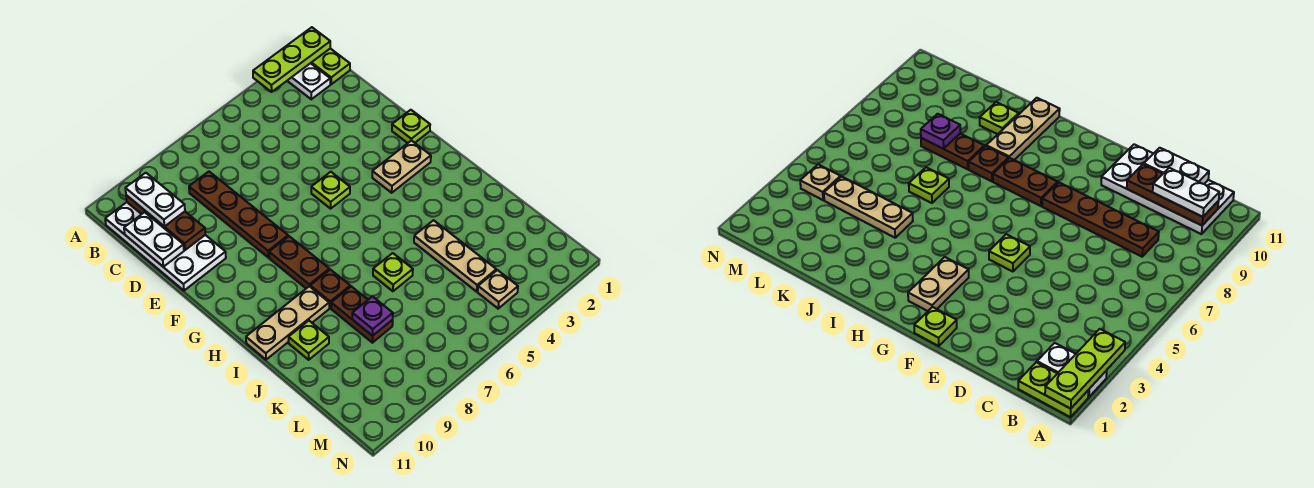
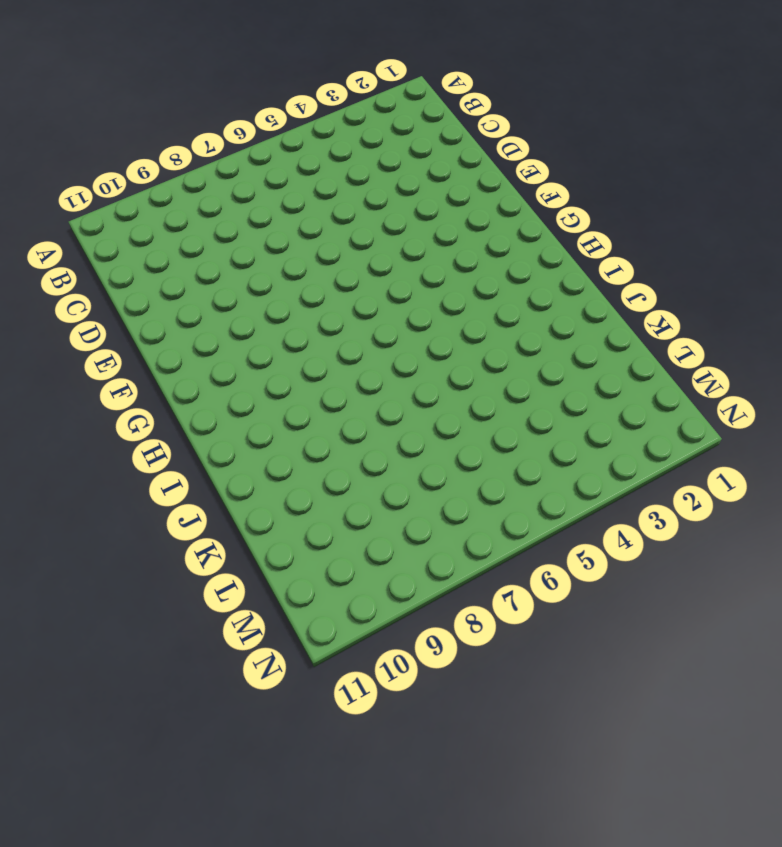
none -> lime 1x2 plate [311,49,350,84]
none -> white 1x2 plate [287,63,330,99]
none -> white 2x4 plate [105,202,226,291]

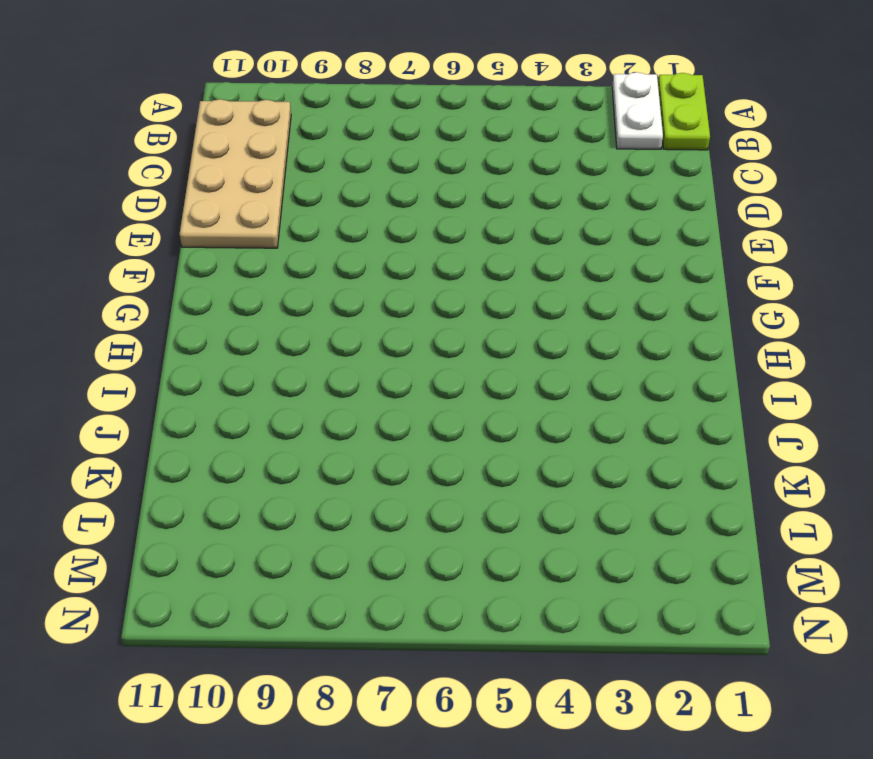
tan 2x4 plate [180,99,291,248] -> white 2x4 plate [105,202,226,291]
none -> brown 1x4 plate [189,172,288,257]
none -> lime 1x1 plate [392,110,430,143]
none -> lime 1x1 plate [311,172,350,209]

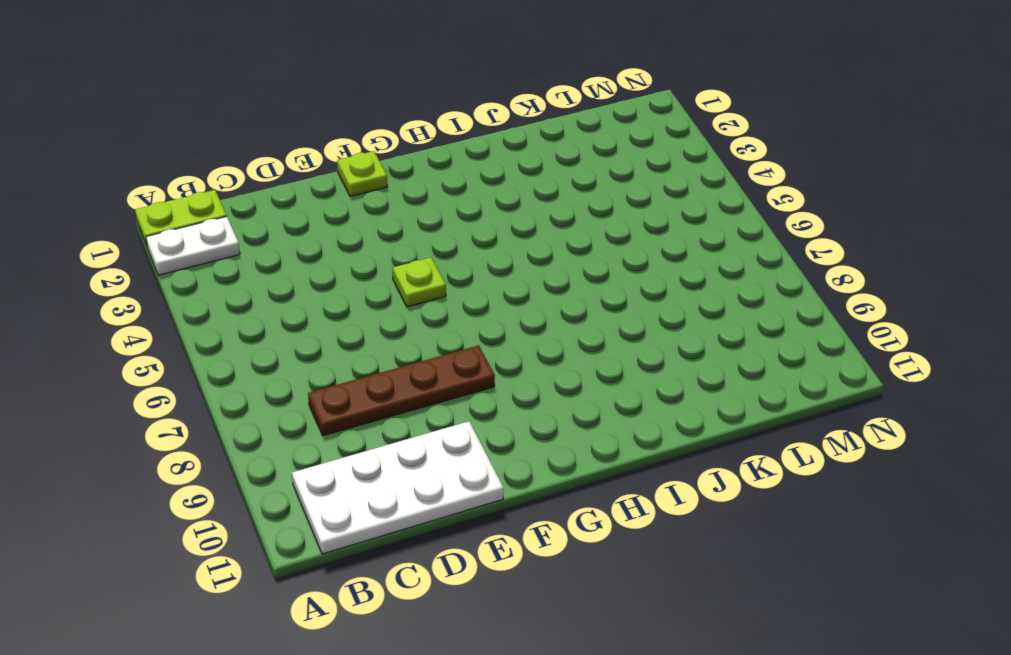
none -> tan 1x2 plate [372,140,431,193]
none -> brown 1x2 plate [269,236,329,288]
none -> brown 1x1 plate [310,270,350,308]

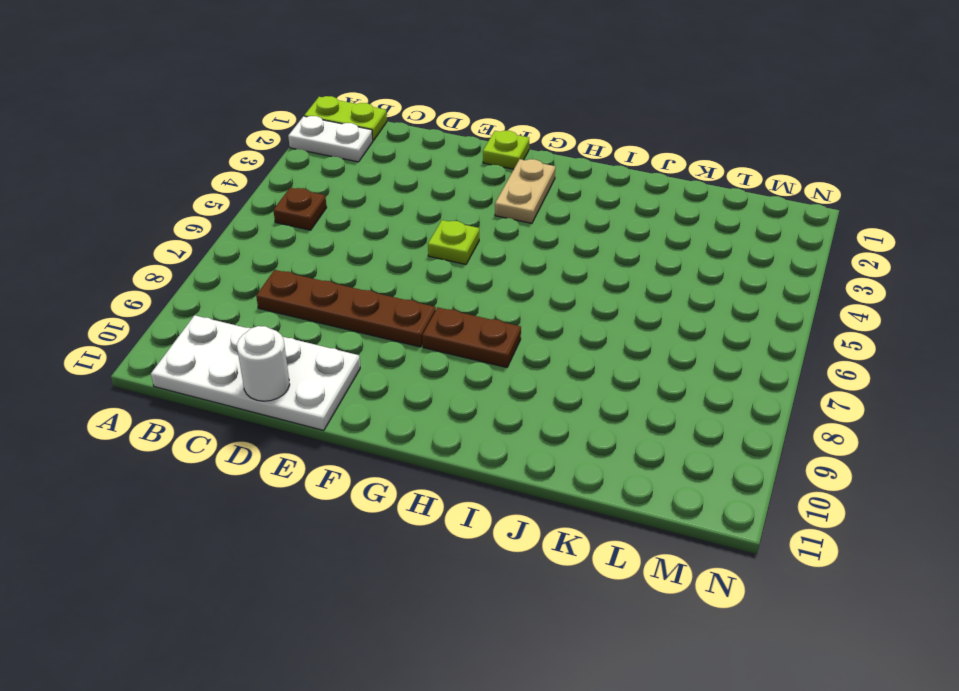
brown 1x1 plate [273,188,327,230] -> brown 1x1 plate moved to [310,270,350,308]
white 1x1 round brick [237,326,290,401] -> white 1x2 plate [124,212,184,267]
none -> tan 1x3 plate [246,286,329,360]
none -> tan 1x3 plate [414,220,496,292]
none -> lime 1x1 plate [373,253,413,291]

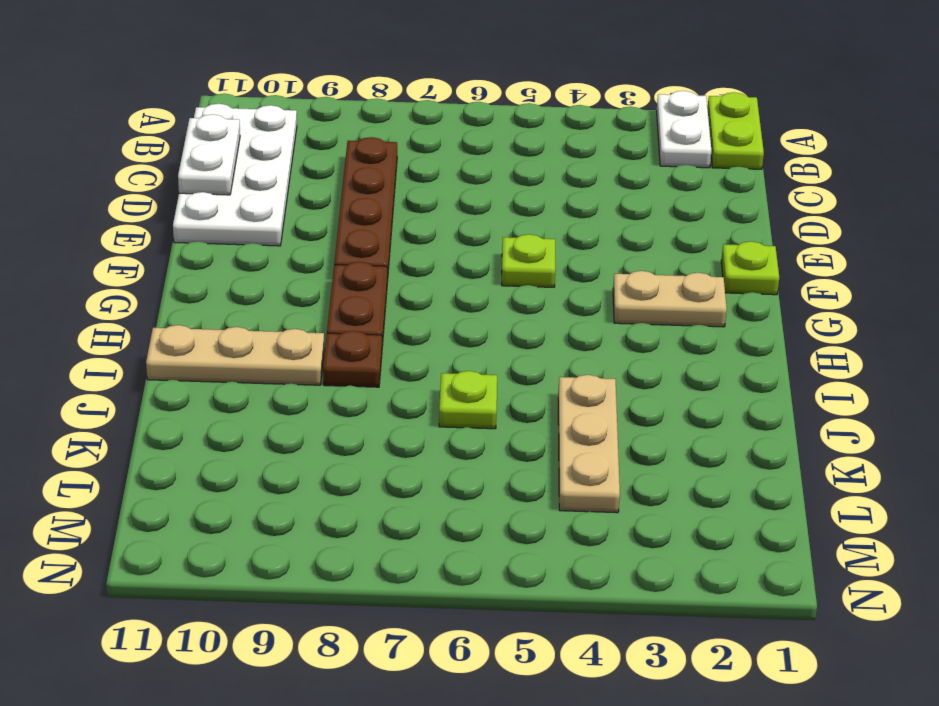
none -> brown 1x2 plate [331,286,393,343]
none -> lime 1x1 plate [289,321,329,360]
none -> tan 1x1 plate [478,270,518,309]

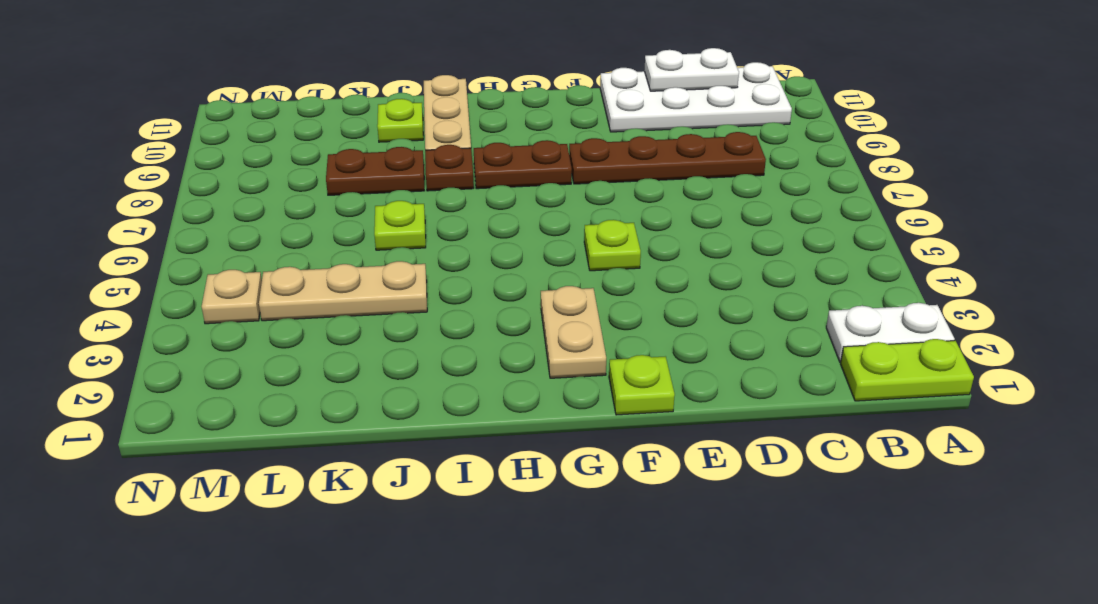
none -> lime 1x3 plate [253,27,330,92]
none -> brown 1x3 plate [126,195,205,250]
none -> purple 1x1 plate [352,297,393,336]

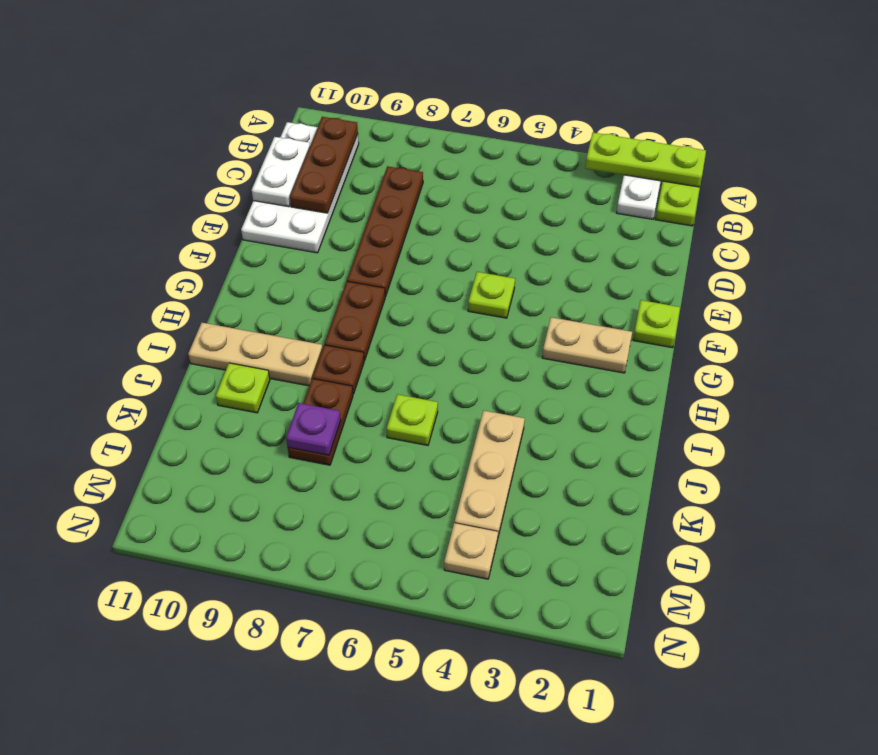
none -> white 1x2 plate [125,173,185,226]

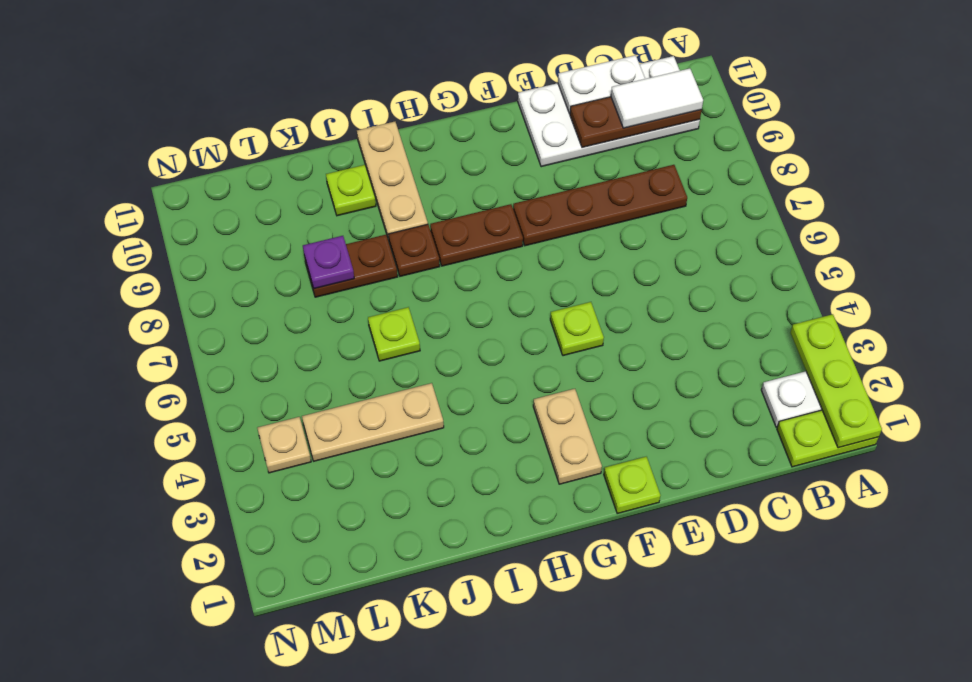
white 1x2 tile [611,68,703,128] -> white 1x2 plate [125,173,185,226]

